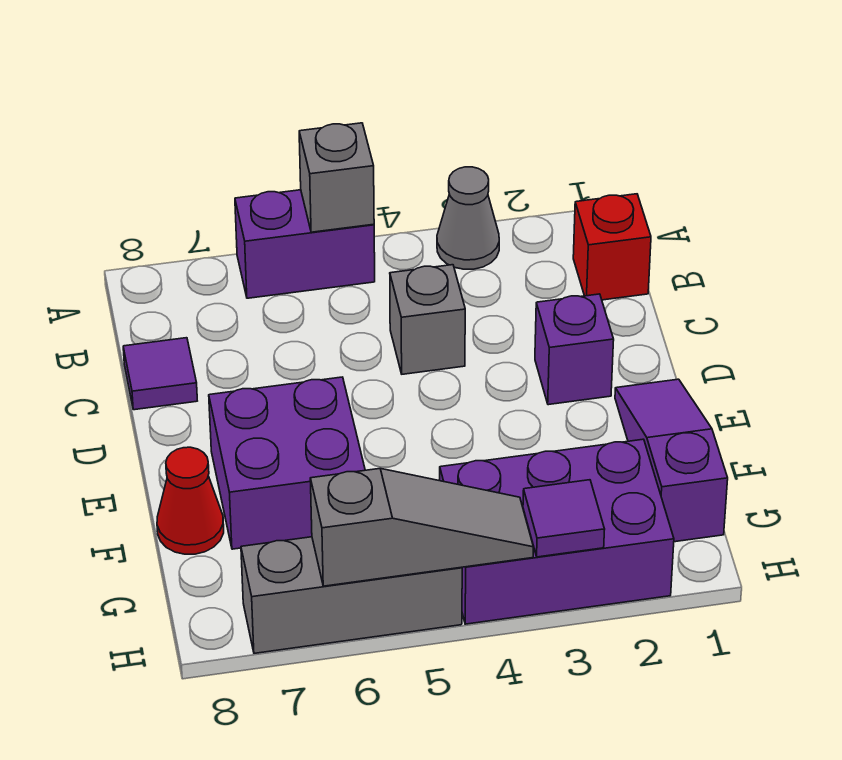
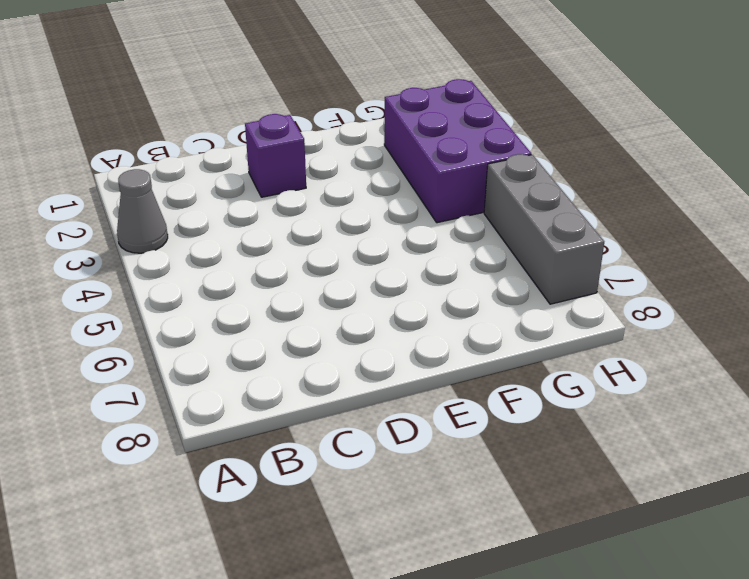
none -> purple 1x2 brick [235,190,375,298]
none -> red 1x1 brick [573,194,651,300]
none -> grey 1x1 brick [390,265,465,374]

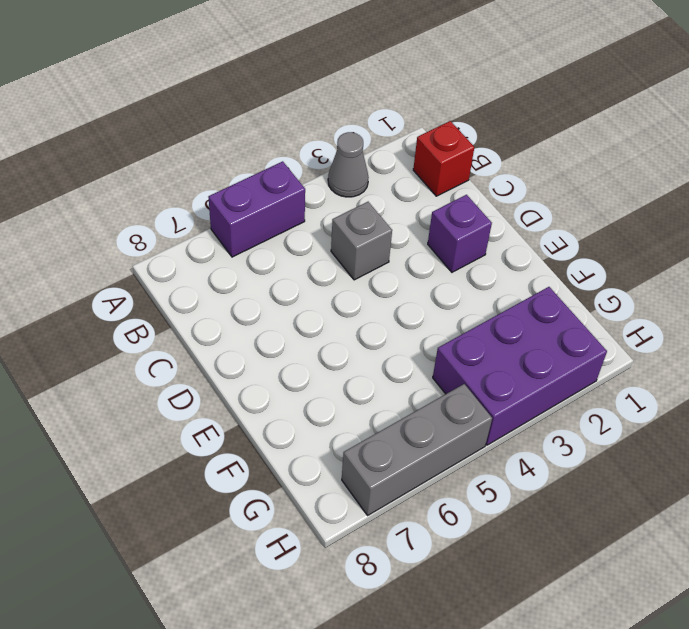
none -> purple 1x1 tile [123,338,197,410]
none -> purple 1x3 slope [615,379,728,542]
none -> purple 2x2 brick [209,377,365,549]

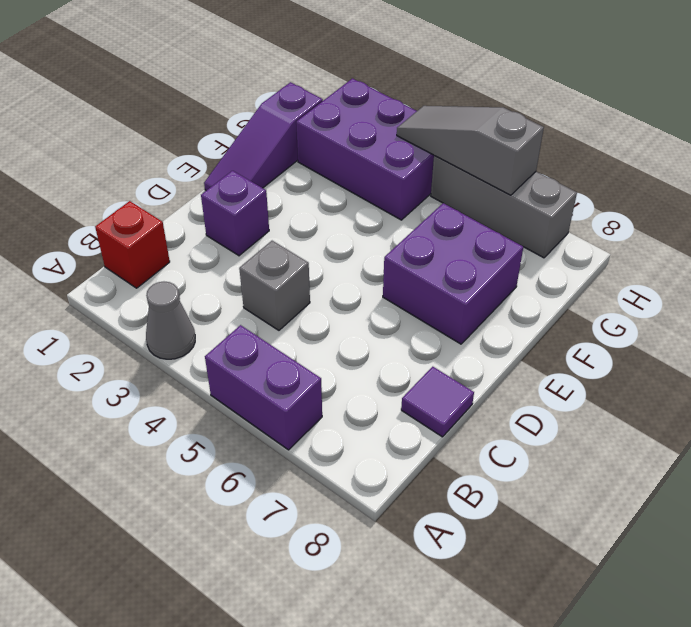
none -> red 1x1 cone [157,447,224,554]
none -> grey 1x1 brick [299,123,374,232]
none -> purple 1x1 tile [523,480,605,557]

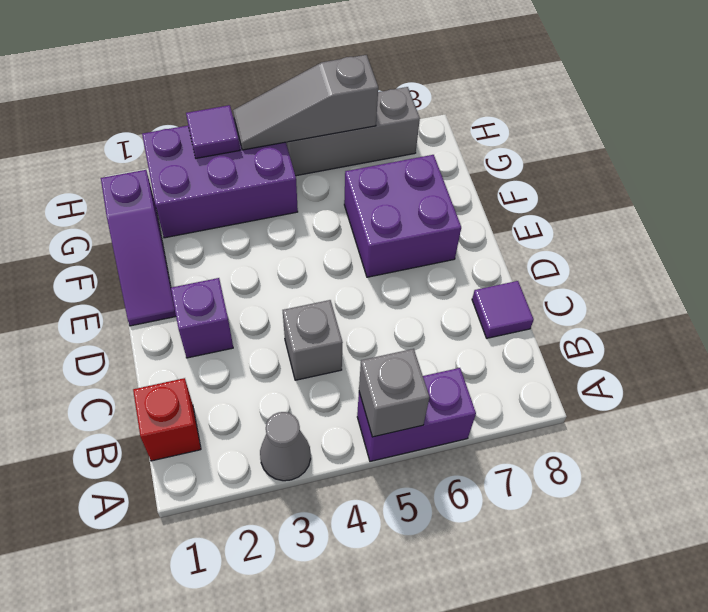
none -> red 1x1 cone [157,447,224,554]

